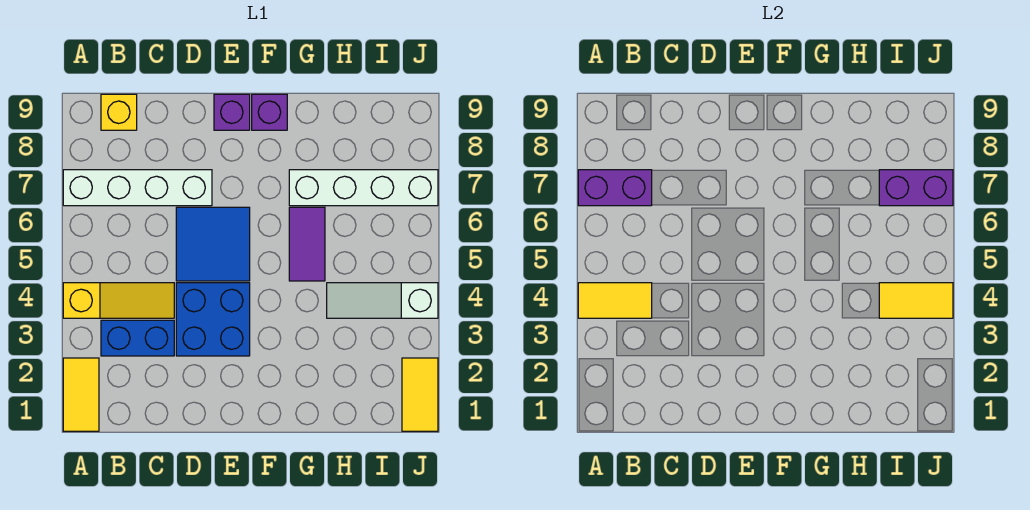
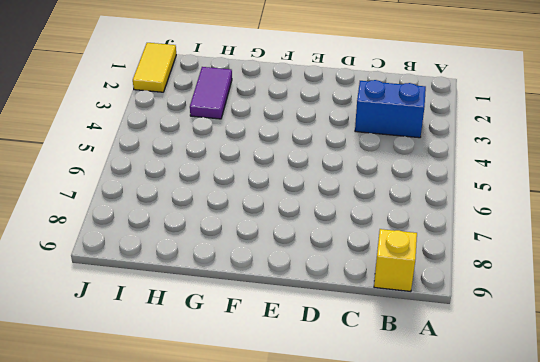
purple 1x2 tile [190,67,232,119] -> purple 1x2 tile moved to [289,207,325,281]
none -> yellow 1x2 tile [63,358,99,431]
none -> yellow 1x3 slope [63,283,174,318]
none -> white 1x4 brick [63,170,212,206]

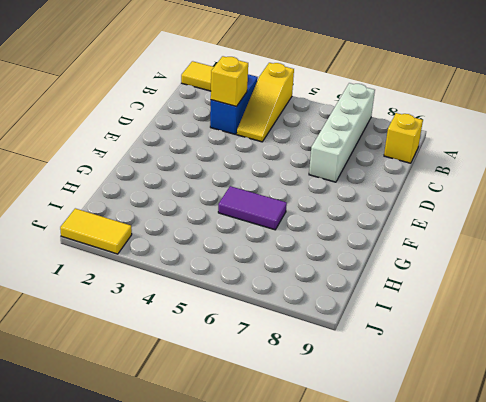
yellow 1x1 brick [211,56,248,107] -> none
none -> blue 2x2 brick [176,283,250,356]
none -> blue 2x2 tile [176,207,250,281]
none -> purple 1x1 brick [214,94,250,130]

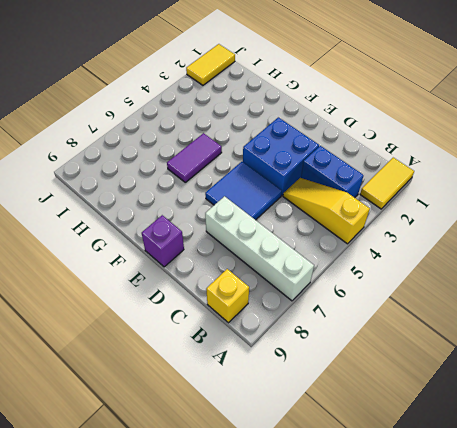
none -> purple 1x1 brick [252,94,287,130]
none -> white 1x4 brick [289,170,438,206]
none -> white 1x3 slope [327,283,438,318]

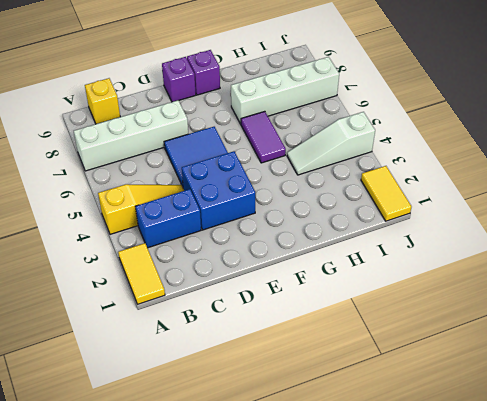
none -> yellow 1x2 tile [578,283,652,318]
none -> purple 1x2 brick [578,170,652,206]
none -> yellow 1x2 tile [879,283,953,318]

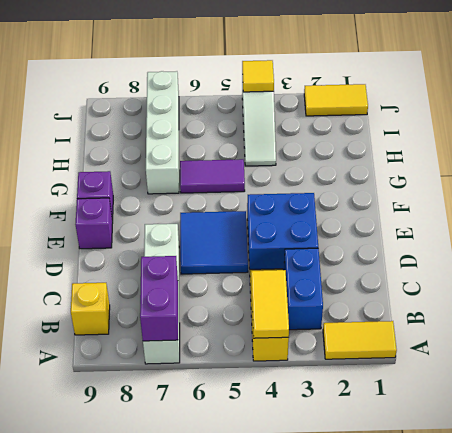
yellow 1x1 tile [242,60,274,92] -> yellow 1x2 tile [879,283,953,318]
none -> purple 1x2 brick [879,170,953,206]

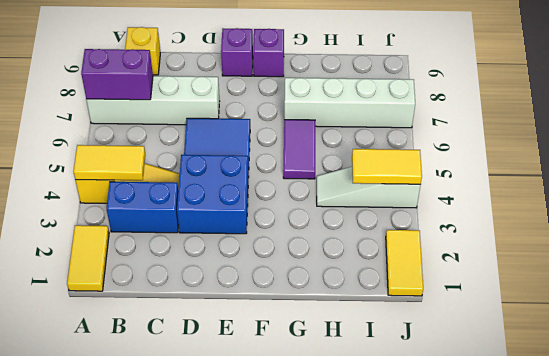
none -> purple 1x2 brick [879,170,953,206]

